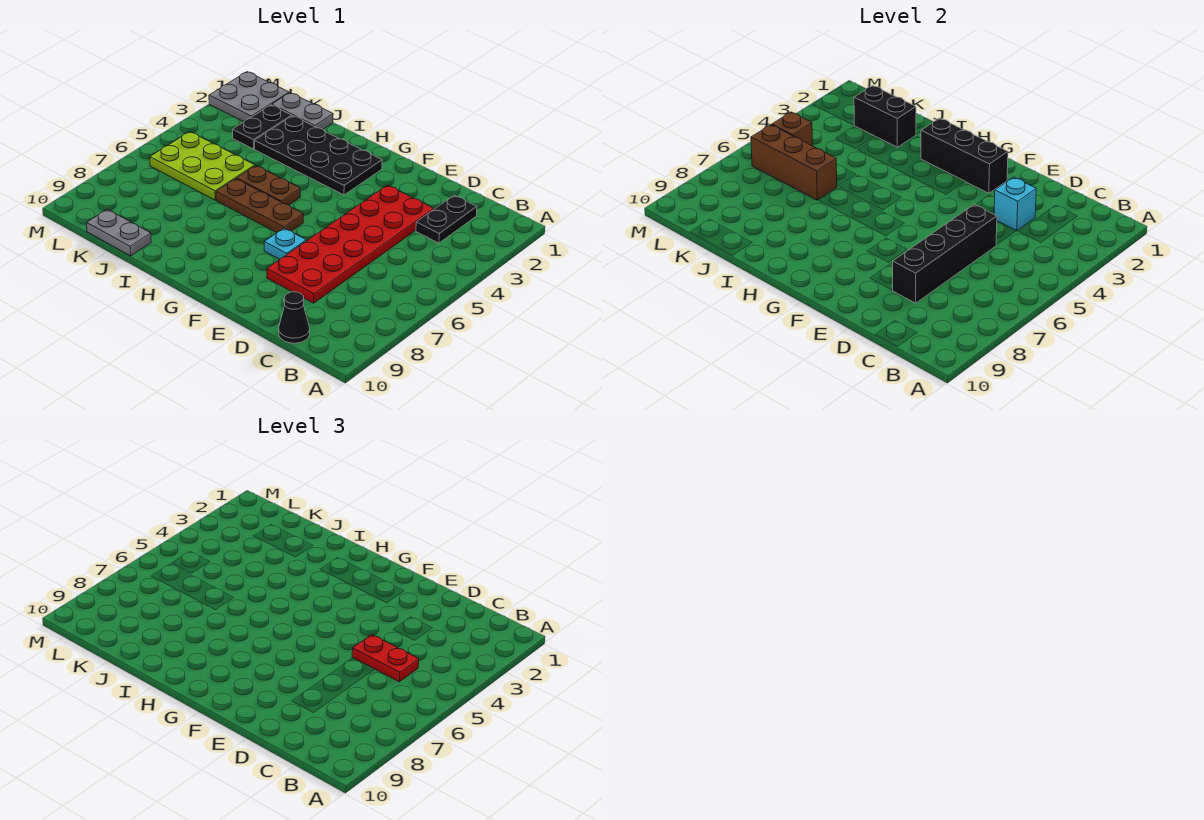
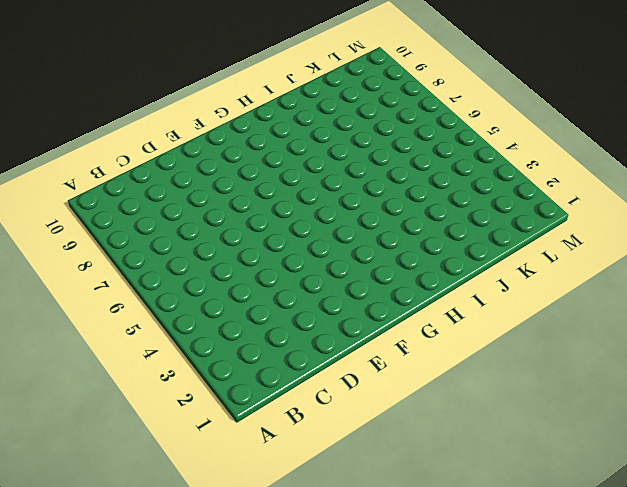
none -> black 1x2 plate [416,195,477,243]
none -> black 1x1 cone [279,292,310,343]
none -> red 2x6 plate [267,185,434,303]

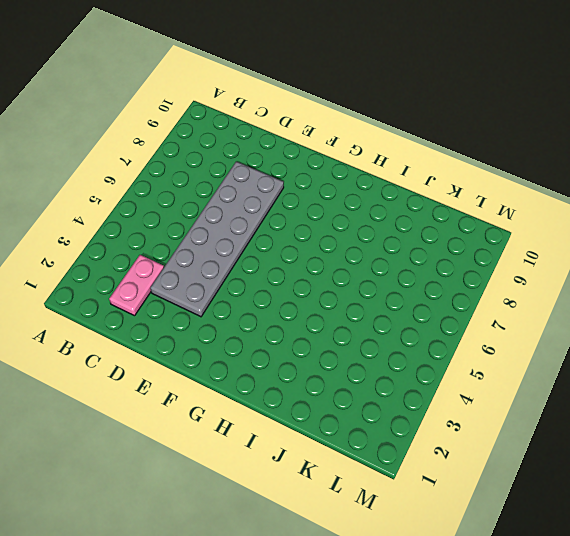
pink 1x2 plate [109,255,164,316] -> black 1x2 plate [416,195,477,243]
grey 2x6 plate [150,161,284,317] -> red 2x6 plate [267,185,434,303]
none -> black 1x1 cone [279,292,310,343]
none -> cyan 1x1 plate [264,228,306,259]
none -> black 2x4 plate [255,116,382,195]

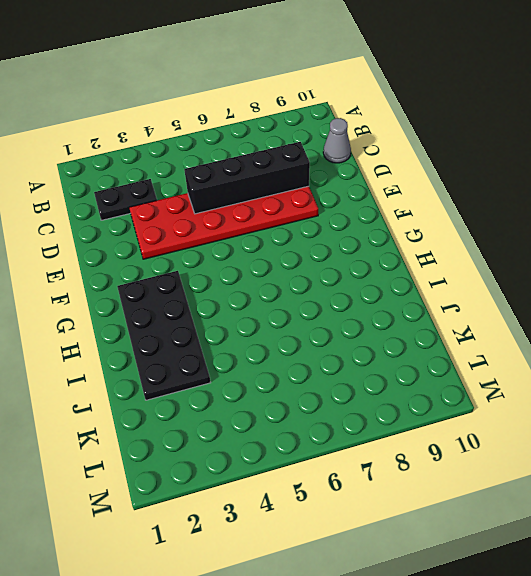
grey 1x1 cone [323,118,351,163] -> black 1x1 cone [279,292,310,343]
none -> cyan 1x1 plate [264,228,306,259]
none -> brown 1x3 plate [216,179,303,233]
none -> brown 1x2 plate [237,166,300,205]

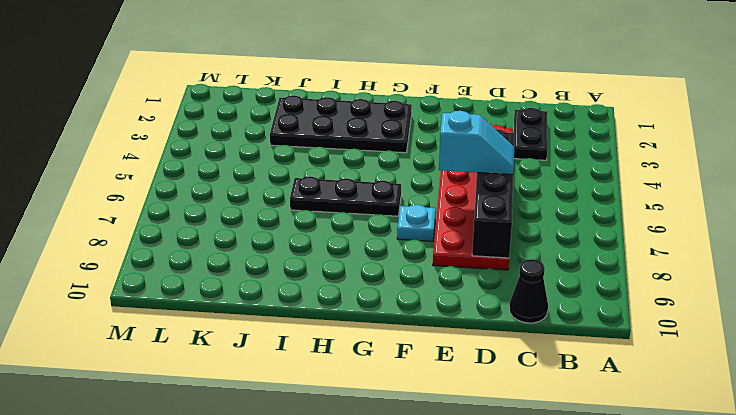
cyan 1x2 slope [439,111,514,174] -> none
black 1x3 plate [290,176,401,216] -> brown 1x3 plate [216,179,303,233]
none -> brown 1x2 plate [237,166,300,205]
none -> grey 1x2 plate [272,93,333,129]
none -> lime 2x3 plate [150,132,255,200]

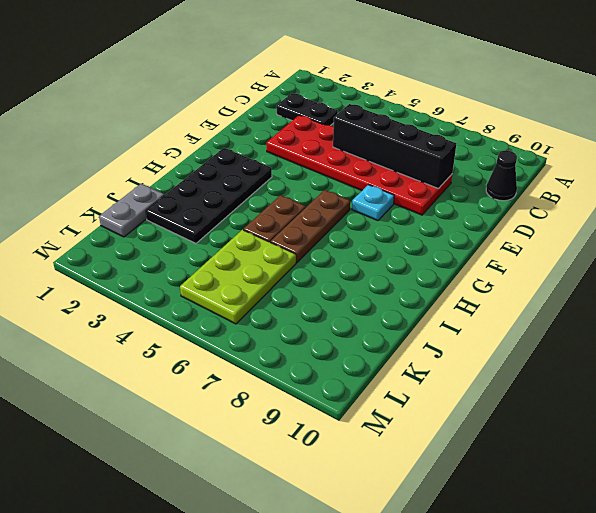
none -> grey 1x2 plate [87,209,151,256]
none -> black 1x2 plate [233,105,292,149]
none -> grey 2x2 plate [209,72,289,122]

